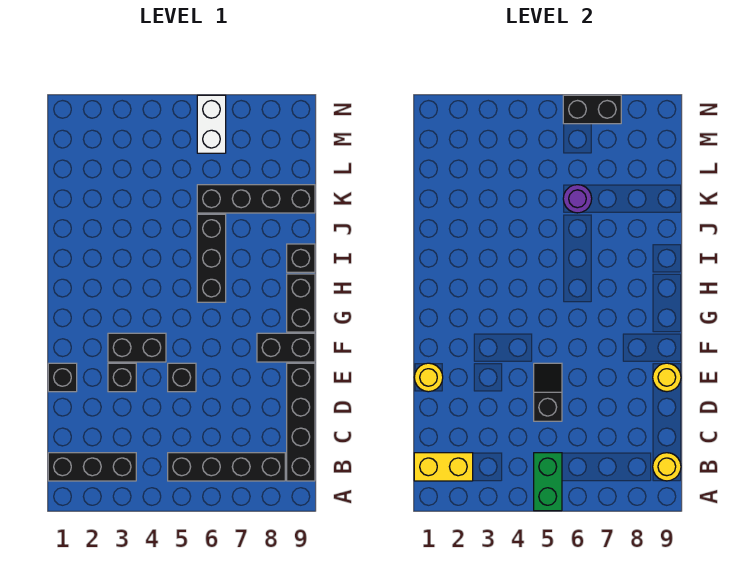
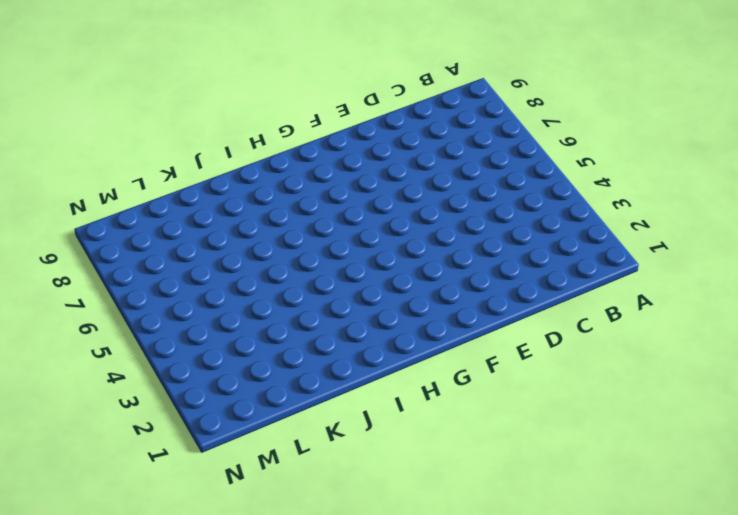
none -> black 1x3 brick [48,453,136,481]
none -> black 1x4 brick [168,453,285,481]
none -> black 1x4 brick [287,363,315,481]

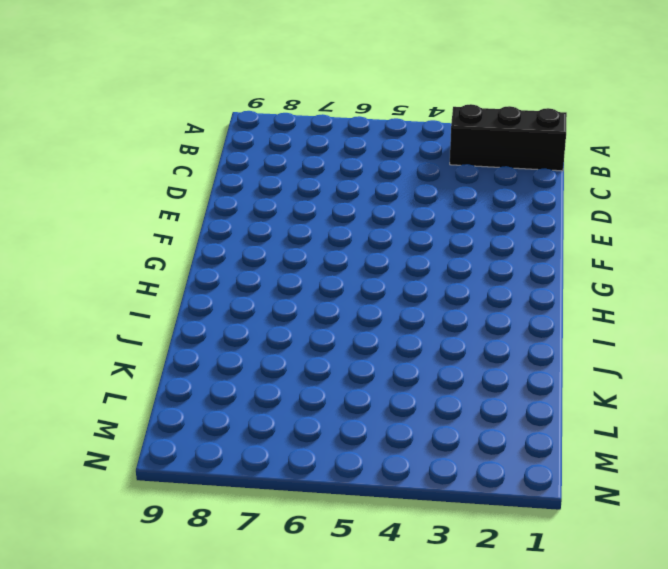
none -> black 1x4 brick [168,453,285,481]
none -> black 1x4 brick [287,363,315,481]
none -> black 1x1 brick [48,363,77,392]

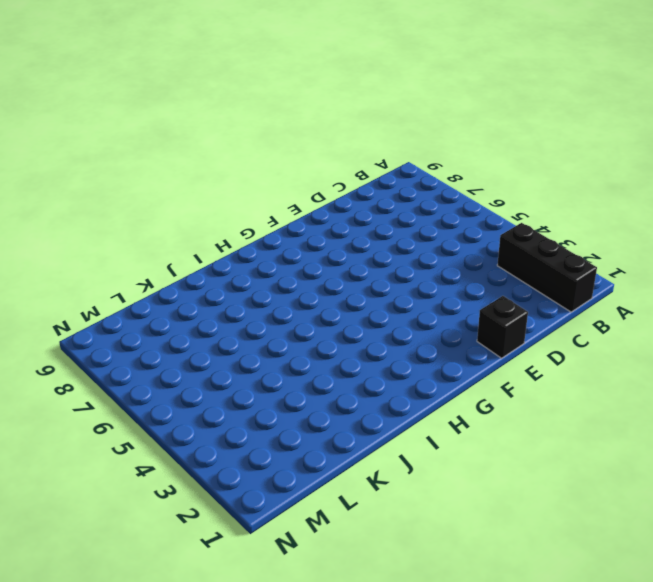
none -> black 1x4 brick [168,453,285,481]
none -> black 1x4 brick [287,363,315,481]
none -> black 1x1 brick [108,363,136,392]

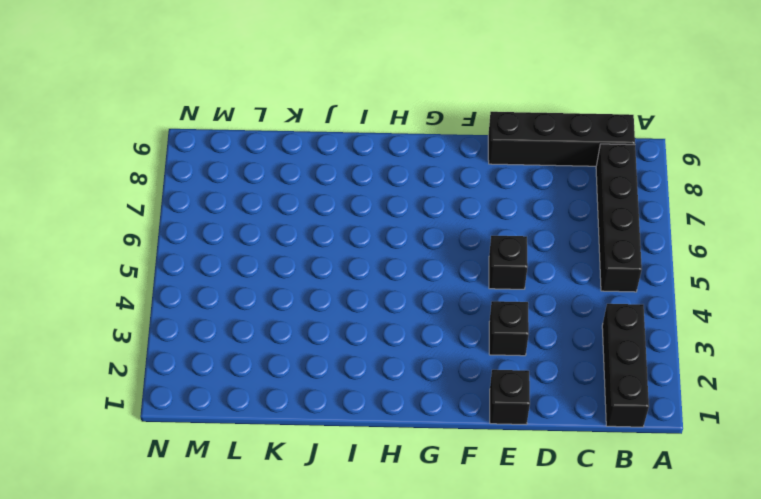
none -> black 1x2 brick [108,333,166,362]
none -> black 1x2 brick [257,333,315,362]
none -> black 1x2 brick [287,274,315,332]

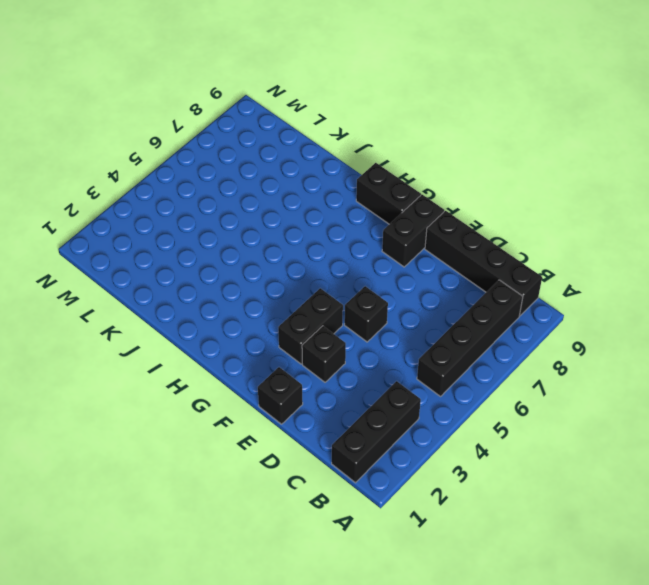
none -> black 1x3 brick [197,214,226,302]
none -> black 1x1 brick [287,244,315,272]
none -> black 1x4 brick [197,185,315,213]

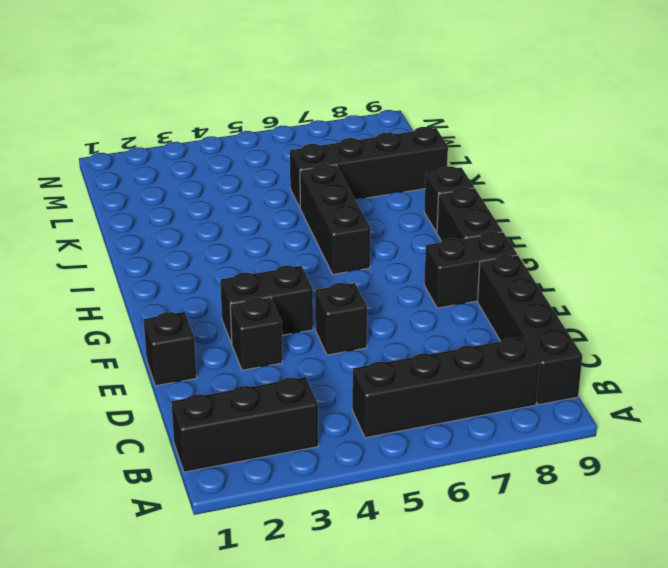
none -> white 1x2 brick [197,95,226,153]
none -> green 1x2 brick [534,453,562,511]
none -> yellow 1x2 brick [414,453,473,481]

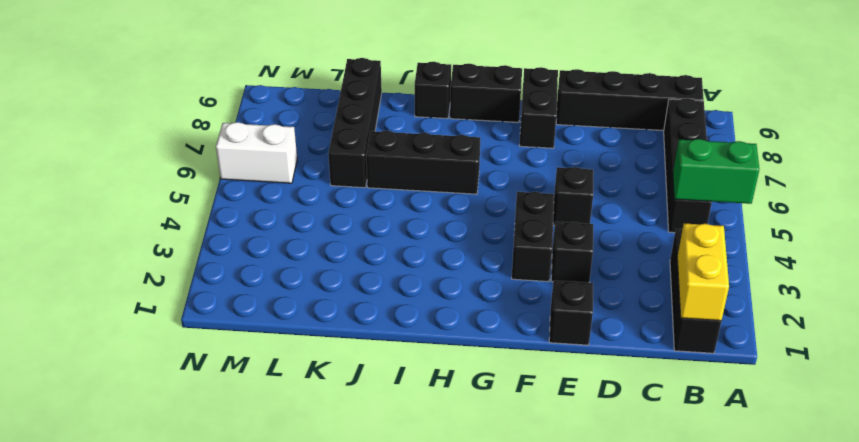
none -> yellow 1x1 round brick [653,453,681,481]
none -> black 1x2 slope [534,363,562,421]
none -> yellow 1x1 round brick [414,363,443,392]

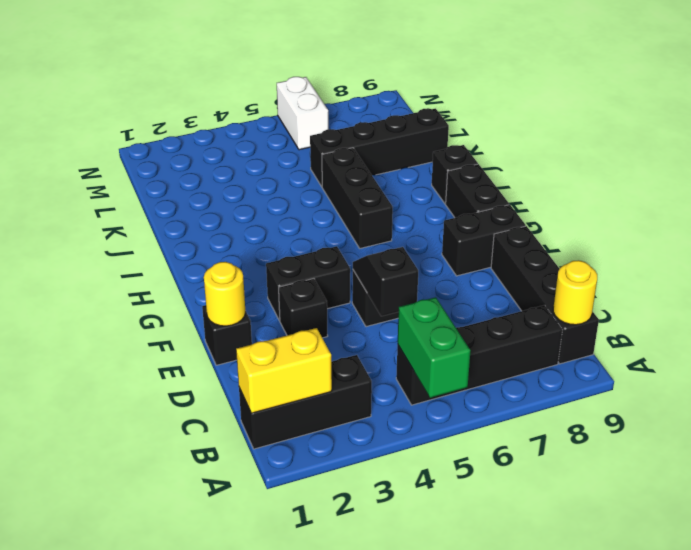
none -> yellow 1x1 round brick [653,363,681,392]
none -> purple 1x1 round brick [563,185,592,213]
none -> black 1x2 brick [563,95,621,124]

